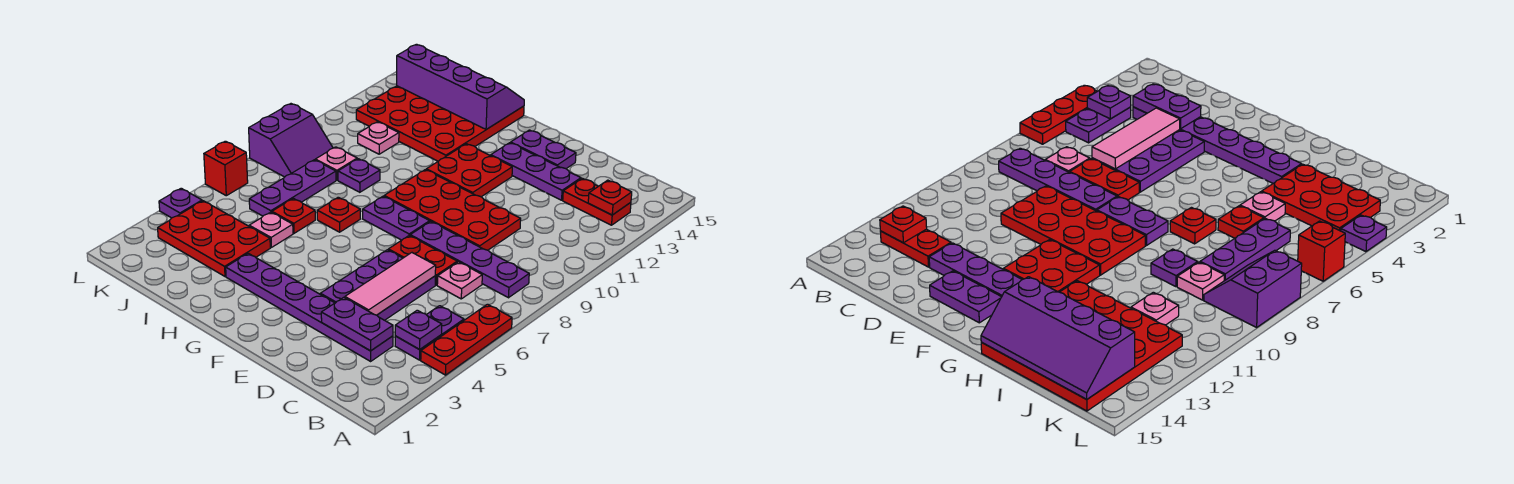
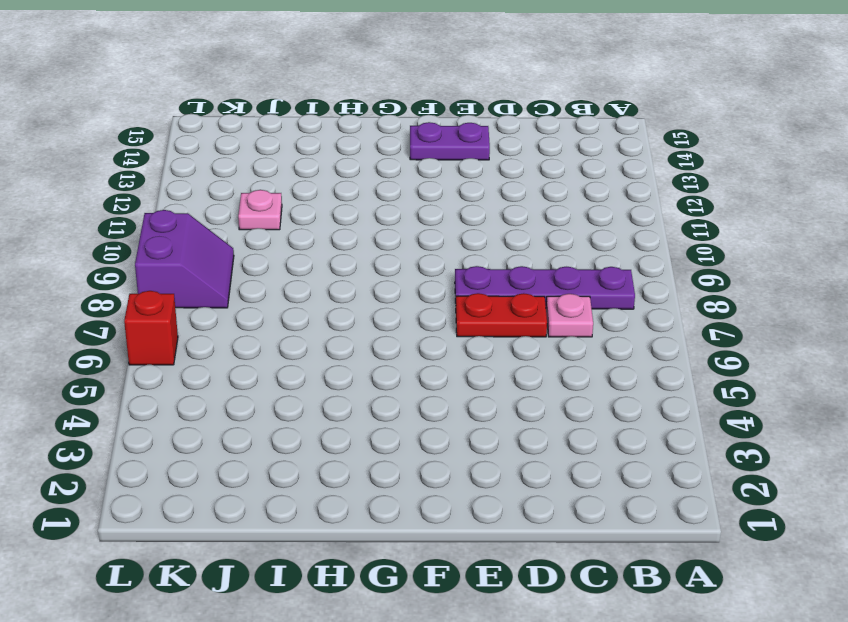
none -> red 1x3 plate [421,304,512,375]
none -> purple 1x2 plate [395,306,464,360]
none -> red 1x2 plate [563,178,631,225]
none -> purple 1x6 plate [226,253,393,361]

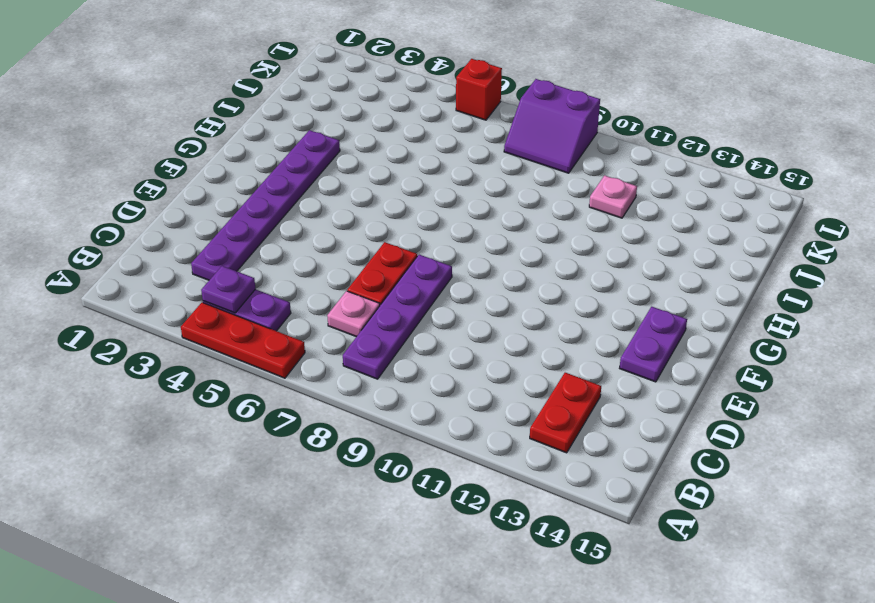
none -> purple 2x3 plate [320,250,435,320]
none -> red 2x4 plate [384,170,521,250]
none -> purple 1x3 plate [491,143,581,200]
none -> purple 1x2 plate [363,196,430,240]

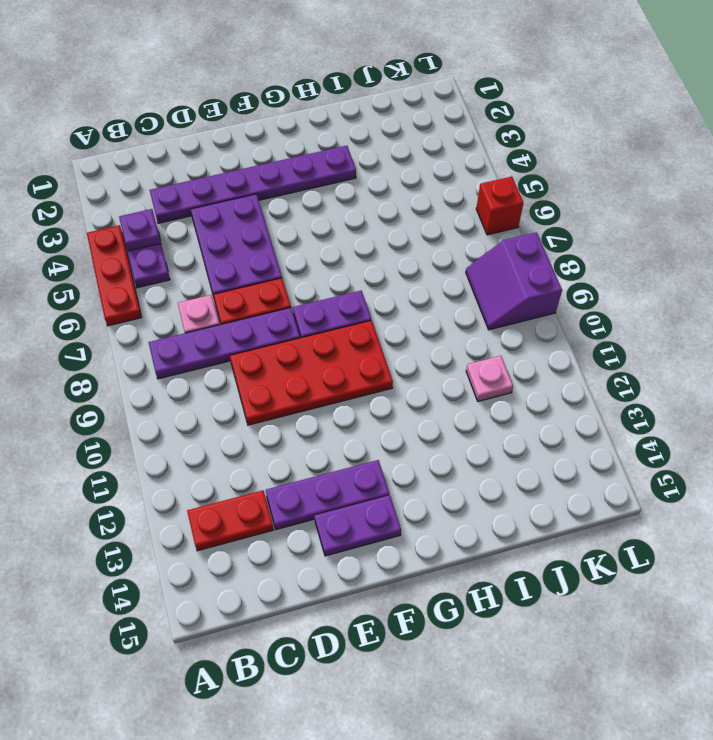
none -> red 2x2 plate [426,144,512,197]
none -> red 1x1 plate [317,197,360,232]
none -> red 4x4 plate [356,86,524,161]
none -> red 2x3 plate [158,201,270,276]

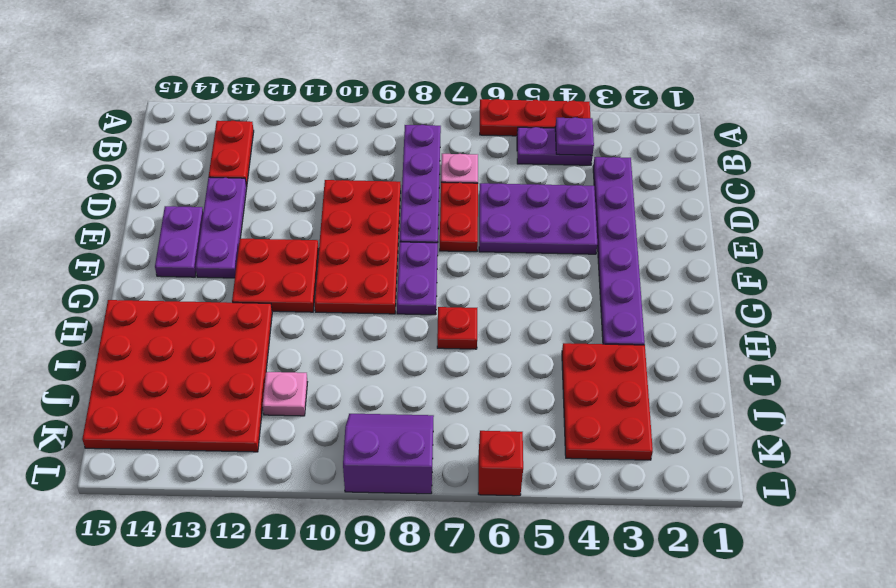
none -> pink 1x1 plate [249,212,293,247]
none -> red 1x1 plate [272,198,315,233]
none -> purple 1x1 plate [338,159,380,192]
none -> purple 1x3 plate [249,160,336,216]

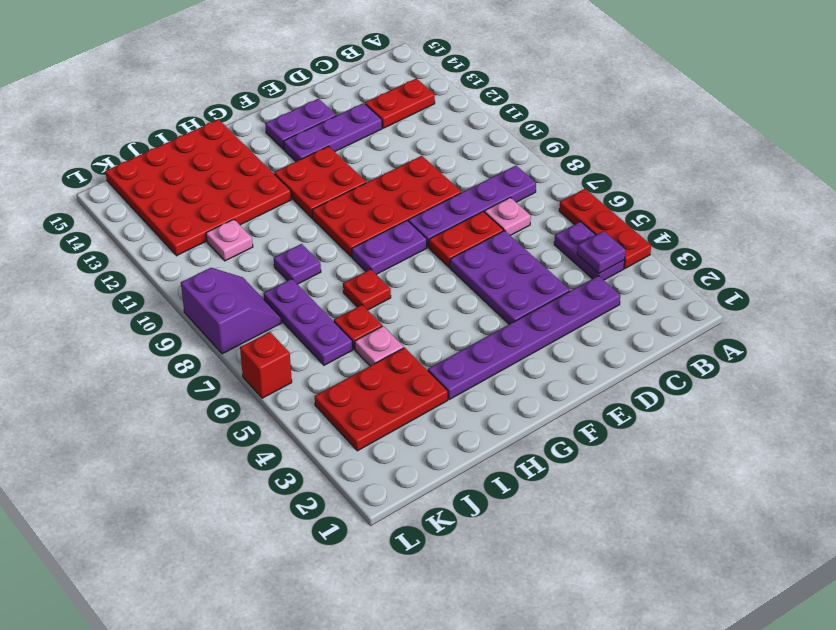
none -> pink 1x1 plate [315,147,357,180]
none -> purple 1x1 plate [159,188,202,218]
none -> red 1x1 plate [588,180,632,215]
none -> purple 1x2 plate [321,297,393,351]

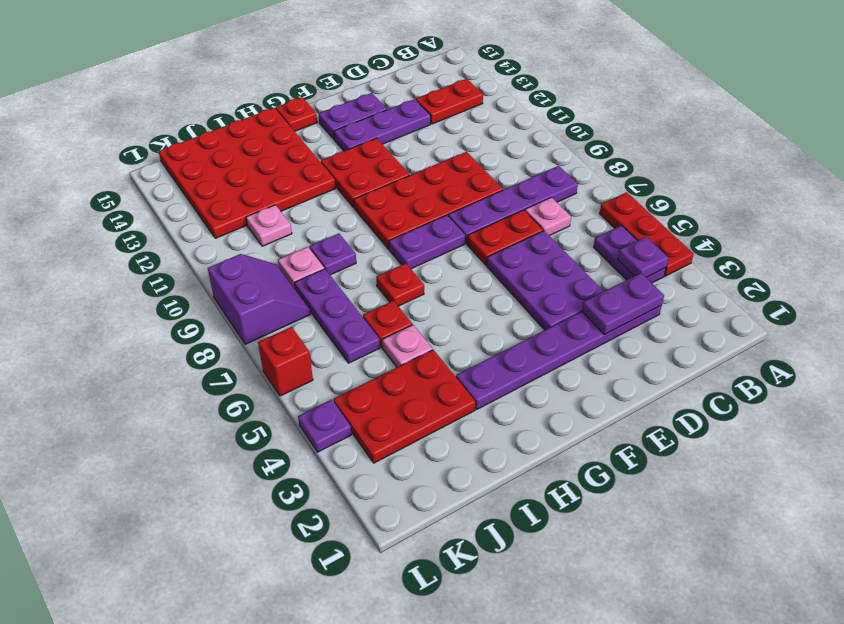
red 1x1 plate [276,97,317,131] -> red 1x1 plate moved to [588,180,632,215]
none -> pink 1x3 tile [345,253,436,315]
none -> purple 2x4 slope [397,44,524,129]

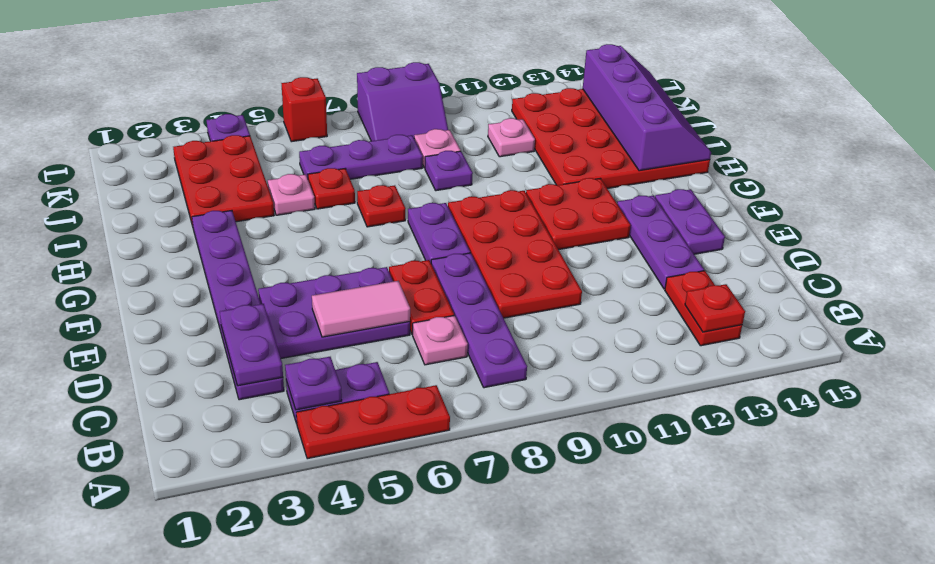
pink 1x2 tile [312,281,410,337] -> pink 1x3 tile [345,253,436,315]

